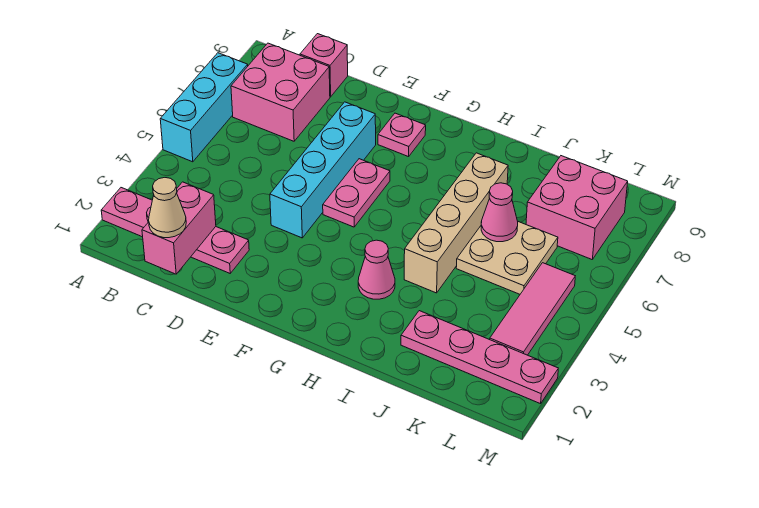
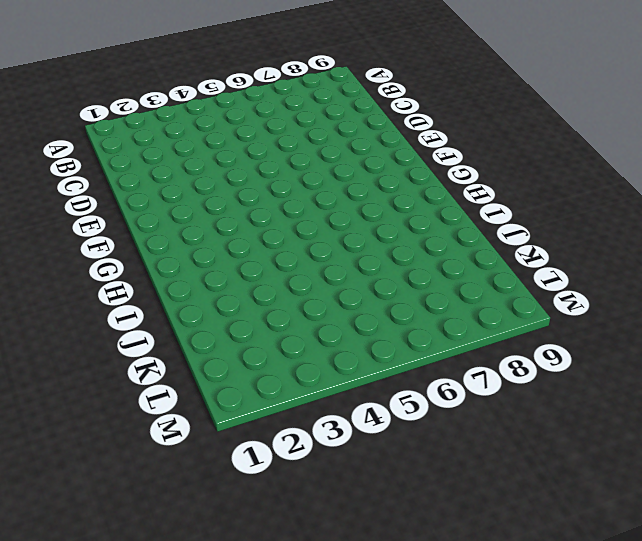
none -> pink 1x4 plate [101,188,249,273]
none -> cyan 1x3 brick [160,53,248,162]
none -> pink 2x2 brick [231,43,330,141]

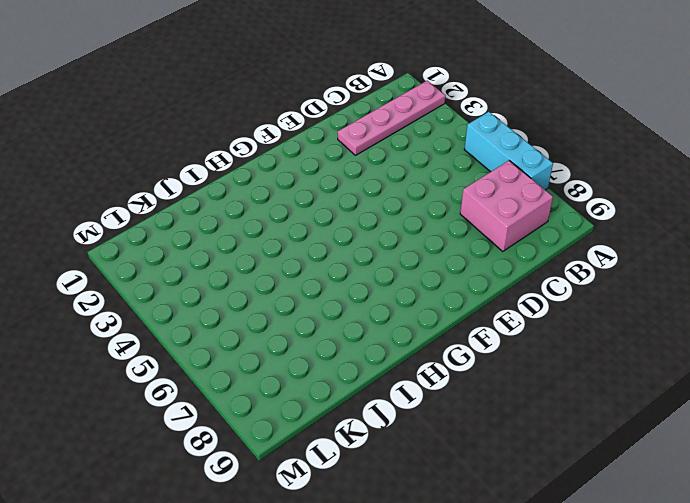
none -> pink 1x1 brick [300,34,348,97]
none -> cyan 1x4 brick [270,102,376,238]
none -> pink 1x2 plate [323,159,390,227]

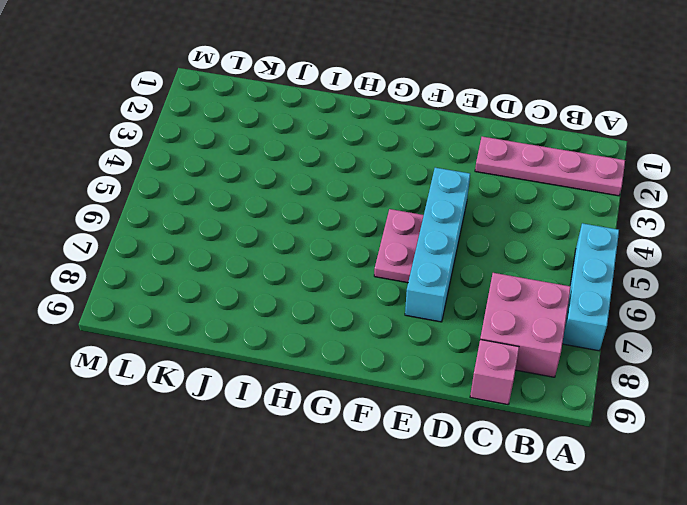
none -> pink 1x1 plate [378,113,426,157]
none -> pink 1x1 cone [358,240,395,299]
none -> tan 1x4 brick [404,153,508,293]

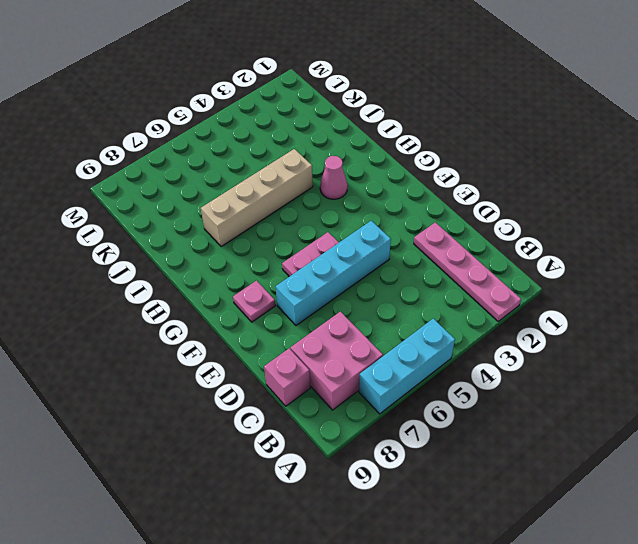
none -> pink 1x4 plate [401,311,558,404]
none -> tan 2x2 plate [456,222,558,294]
none -> pink 2x2 brick [526,156,628,259]

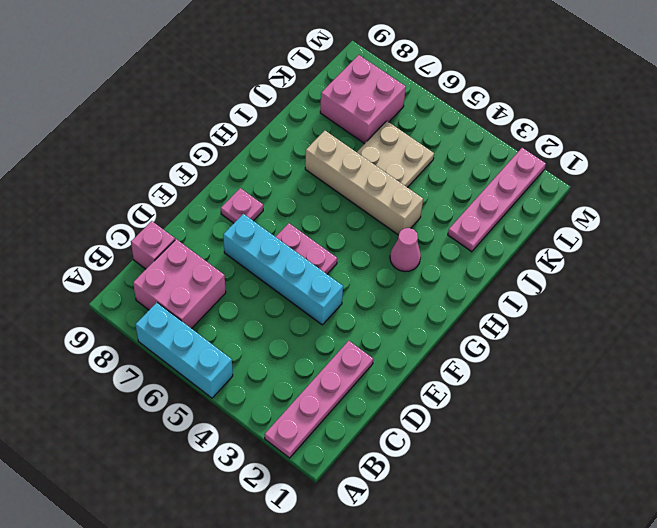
none -> pink 1x3 tile [490,263,575,355]
none -> pink 1x2 brick [142,182,216,274]
none -> pink 1x1 cone [481,183,518,242]

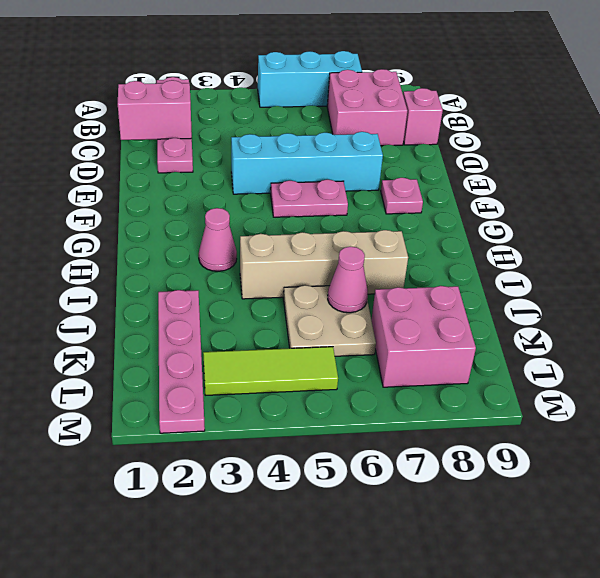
lime 1x3 tile [203,347,338,395] -> pink 1x3 tile [490,263,575,355]
none -> tan 1x1 cone [149,178,186,238]

